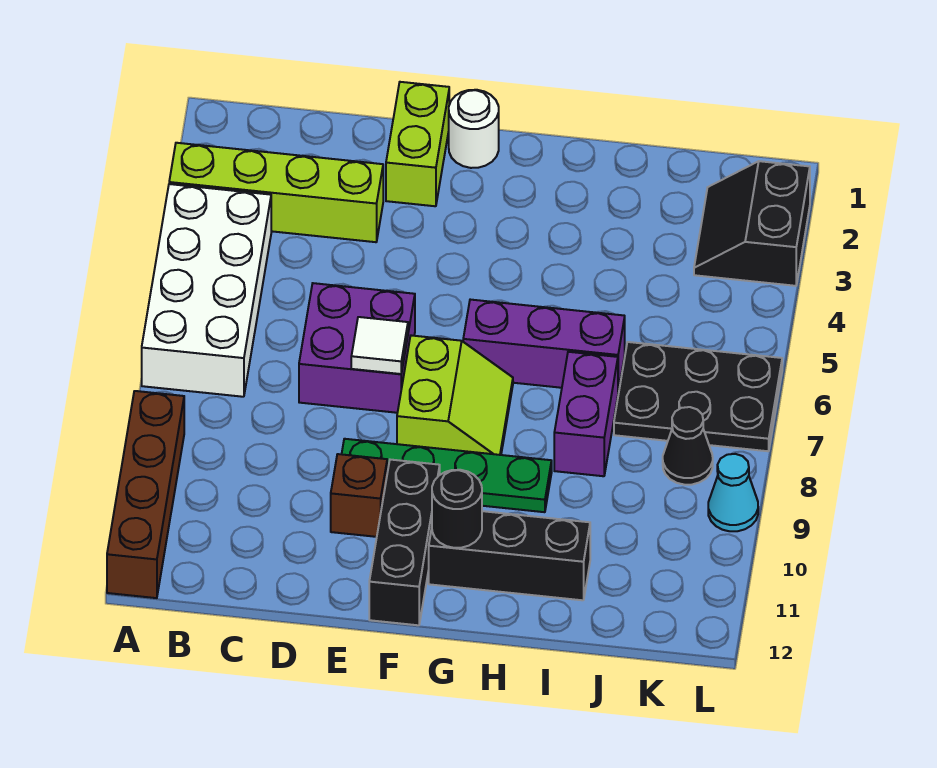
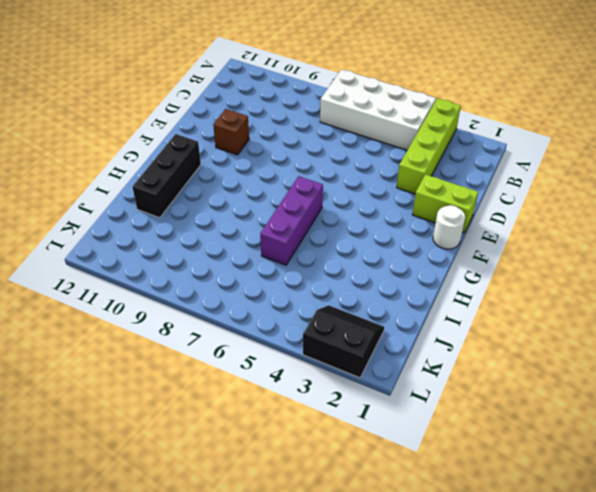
none -> brown 1x4 brick [107,391,184,598]
none -> purple 2x2 brick [299,283,415,413]
none -> green 1x4 plate [342,439,552,512]

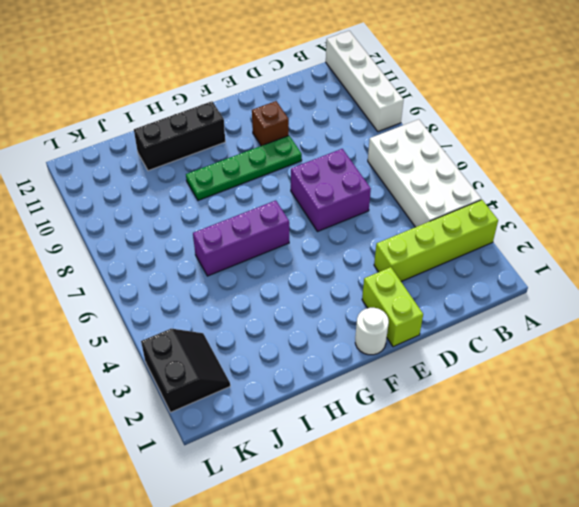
white 1x4 brick [326,31,404,132] -> brown 1x4 brick [107,391,184,598]
none -> lime 2x2 slope [397,335,513,455]
none -> black 1x3 brick [369,460,440,625]
none -> purple 1x2 brick [554,352,618,476]

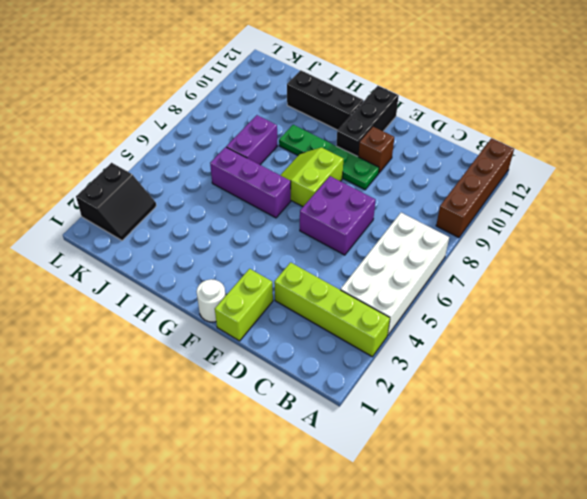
none -> black 2x3 plate [614,342,782,451]
none -> black 1x1 cone [663,407,713,485]
none -> cyan 1x1 cone [708,454,758,531]

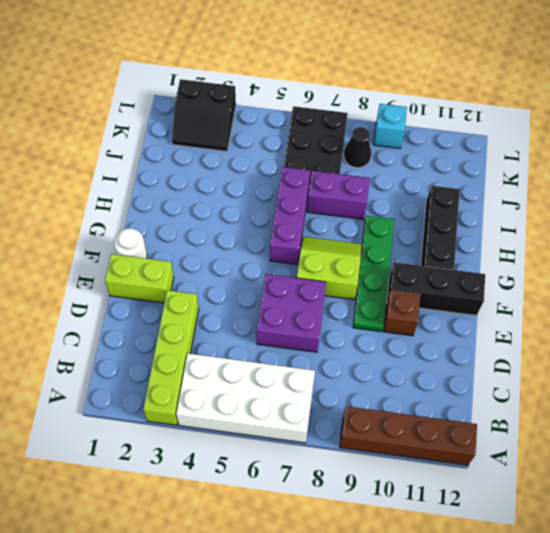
cyan 1x1 brick [374,104,407,148] -> cyan 1x1 cone [708,454,758,531]
none -> white 1x1 tile [351,317,408,374]
none -> black 1x1 round brick [432,470,482,548]

